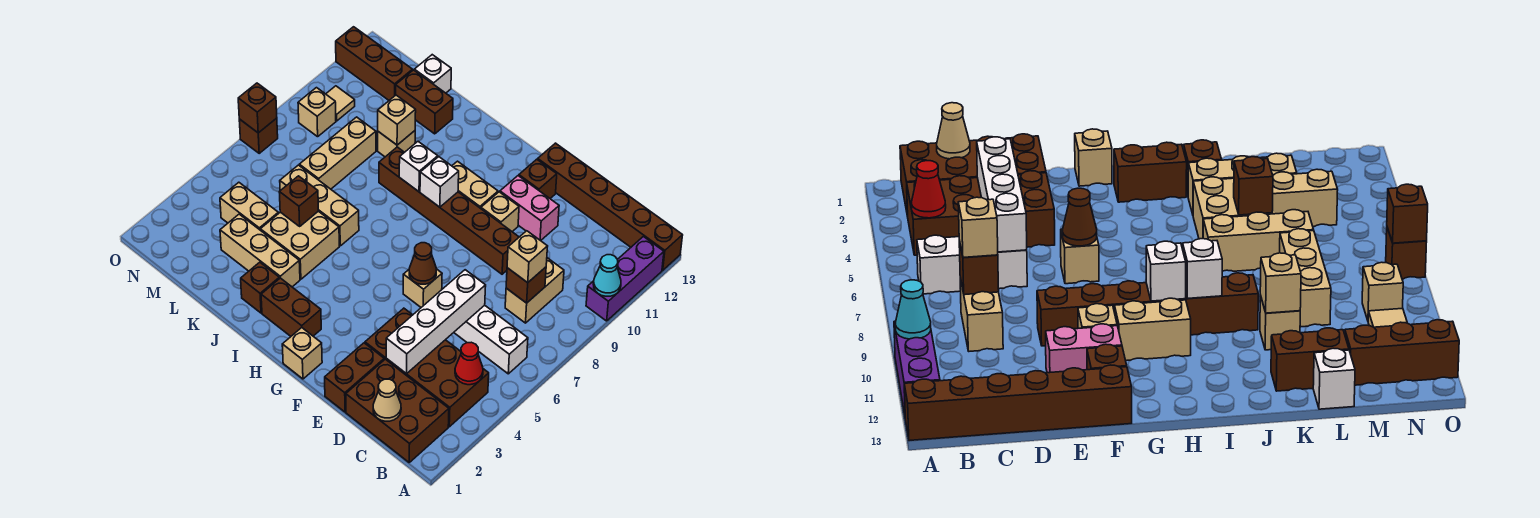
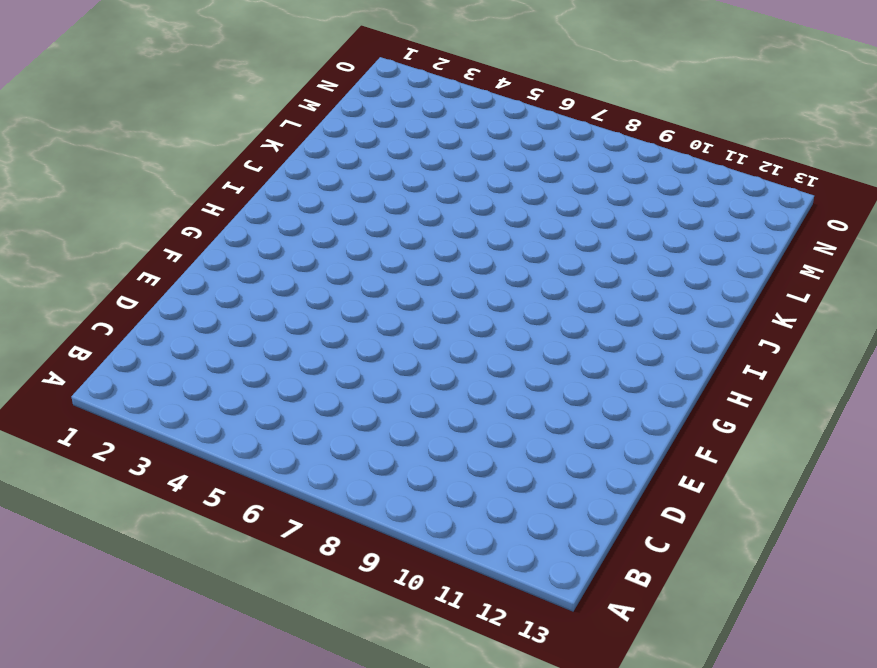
none -> purple 1x3 brick [586,237,664,321]
none -> brown 1x6 brick [538,143,683,270]
none -> brown 2x3 brick [346,359,449,462]
none -> brown 2x4 brick [365,308,489,427]

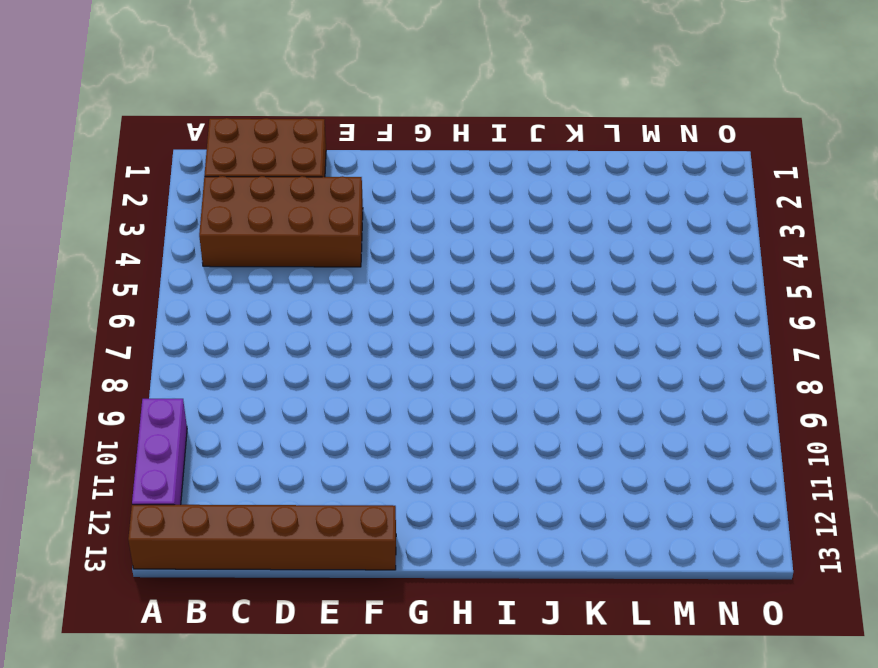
none -> white 1x3 brick [454,305,528,374]
none -> tan 1x2 brick [505,258,564,323]
none -> brown 1x2 brick [325,343,384,412]
none -> brown 1x6 brick [379,147,519,274]

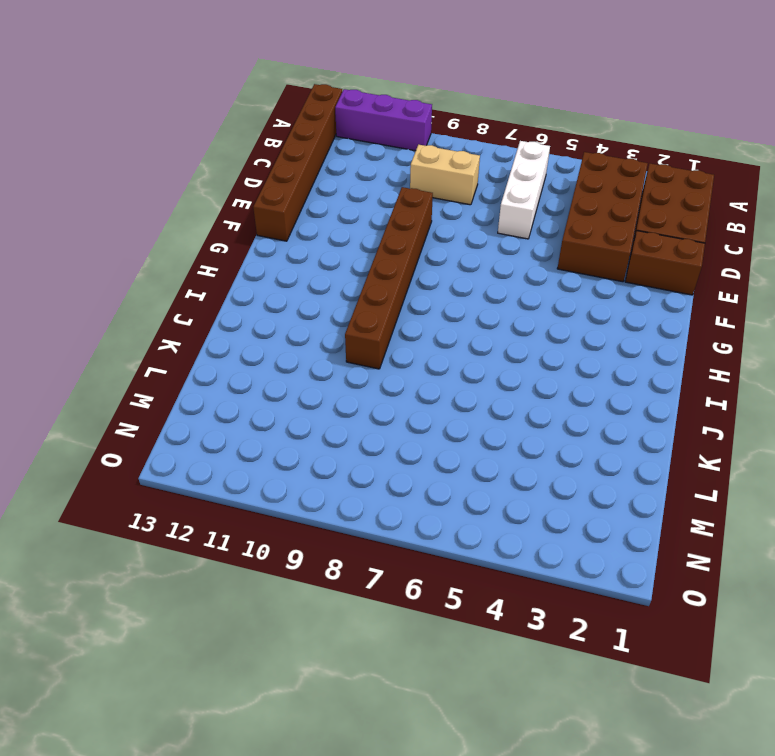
none -> pink 1x2 brick [500,176,559,241]
none -> tan 1x1 brick [403,269,442,307]
none -> tan 1x1 brick [481,192,519,232]
none -> brown 1x1 brick [519,159,557,198]

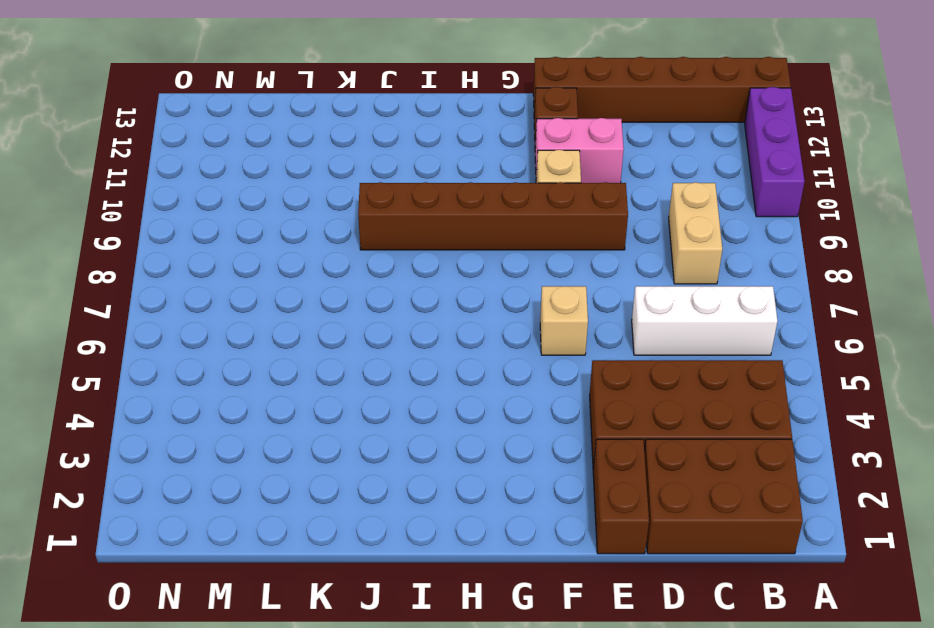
none -> tan 1x1 brick [282,328,322,379]
none -> tan 1x2 brick [452,161,498,208]
none -> brown 1x2 brick [261,278,321,336]
none -> brown 1x1 brick [241,262,279,313]

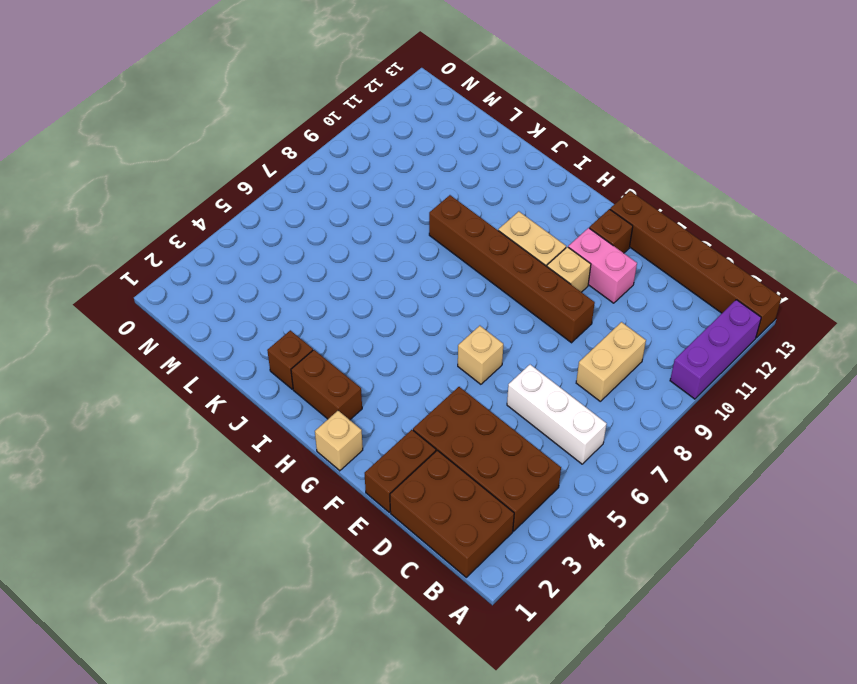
none -> tan 1x3 brick [220,214,300,287]
none -> tan 2x2 brick [260,211,339,279]
none -> tan 1x3 brick [280,165,359,246]
none -> tan 1x1 brick [378,131,415,157]

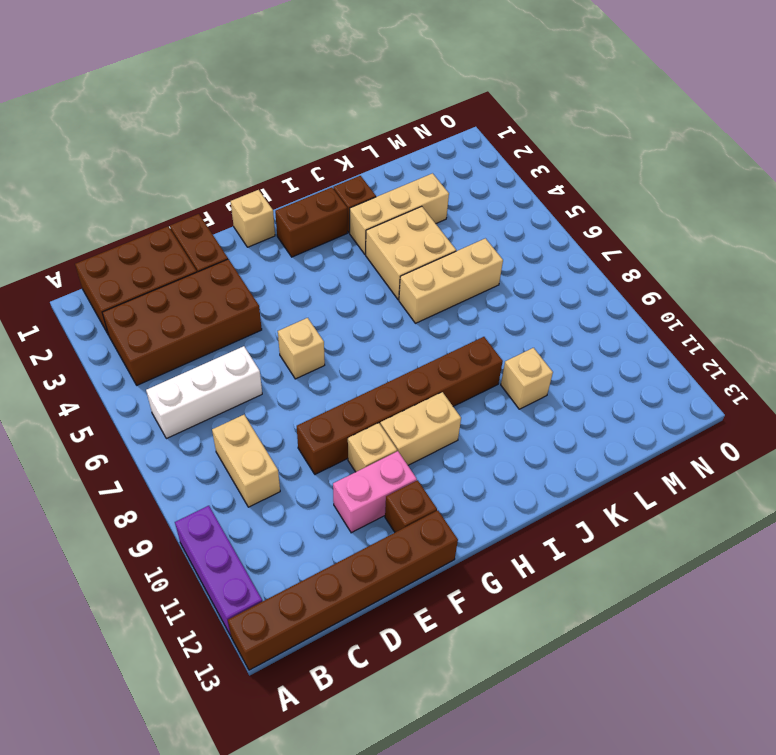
none -> brown 1x2 brick [396,70,453,134]
none -> tan 1x2 brick [220,182,278,230]
none -> tan 1x3 brick [299,117,376,189]
none -> white 1x1 brick [414,55,451,93]

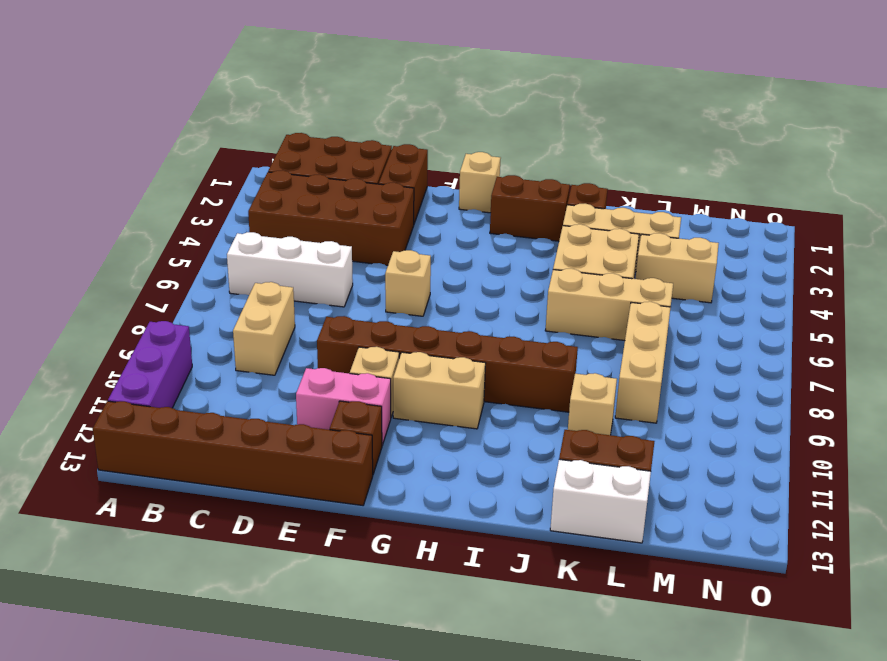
white 1x2 brick [550,459,651,543] -> white 1x1 brick [414,55,451,93]
none -> brown 1x3 brick [336,27,413,100]
none -> tan 1x1 brick [298,88,336,137]
none -> tan 1x1 tile [326,86,355,121]
none -> brown 1x1 brick [239,118,278,153]

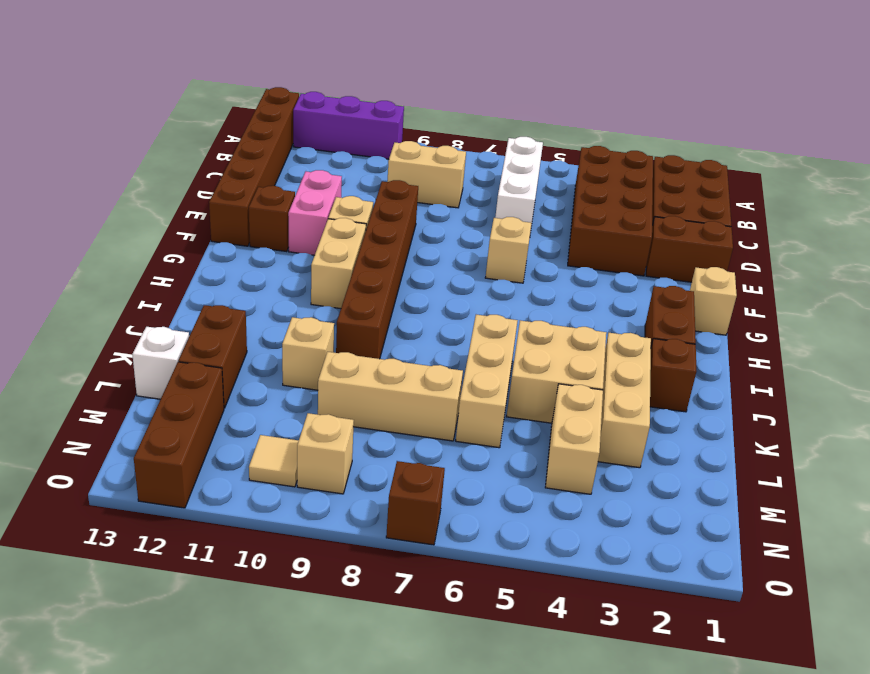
none -> cyan 1x1 cone [593,255,621,296]
none -> red 1x1 cone [455,342,483,385]
none -> tan 1x1 cone [373,379,401,421]
none -> brown 1x1 brick [506,267,546,303]

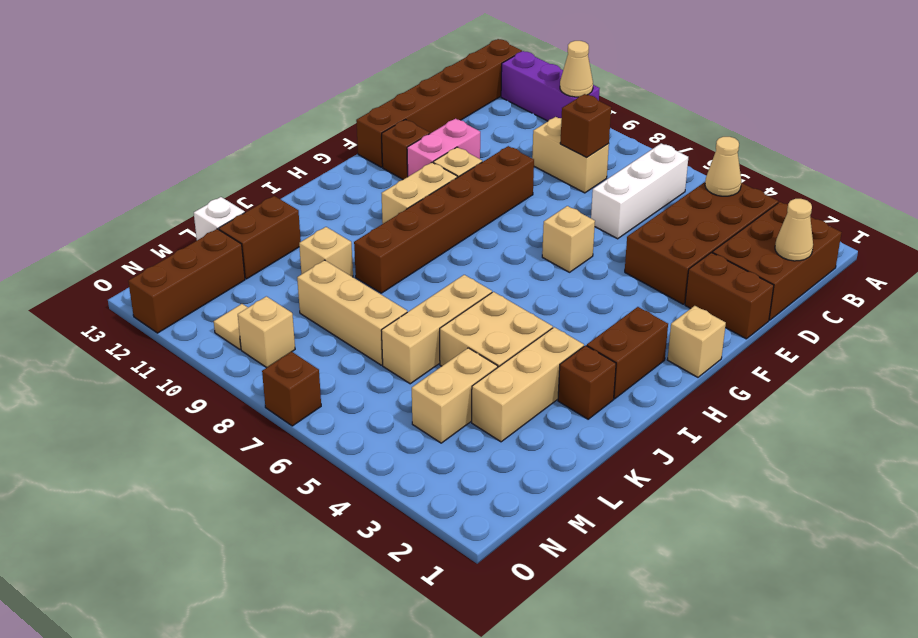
tan 1x1 cone [560,41,593,97] -> cyan 1x1 cone [593,255,621,296]
tan 1x1 cone [705,137,741,196] -> red 1x1 cone [455,342,483,385]
none -> white 1x4 brick [386,270,486,374]
none -> brown 1x1 cone [409,243,436,284]
none -> white 1x1 brick [420,157,459,207]
none -> white 1x1 brick [399,141,438,192]

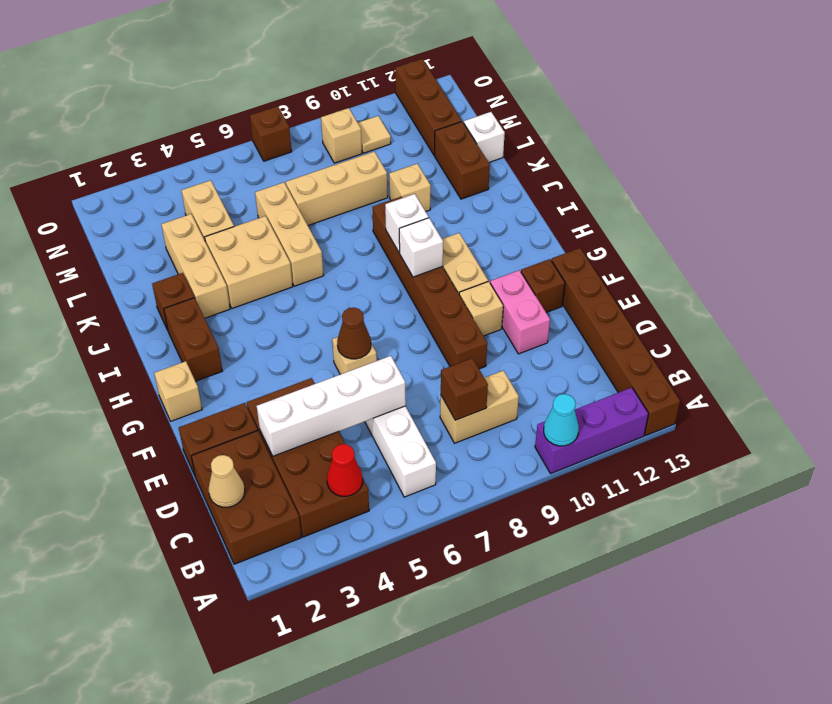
none -> brown 1x1 brick [279,176,318,226]
none -> tan 1x1 brick [378,95,416,145]
none -> brown 1x1 brick [238,83,277,133]
none -> tan 1x1 brick [507,231,548,283]

